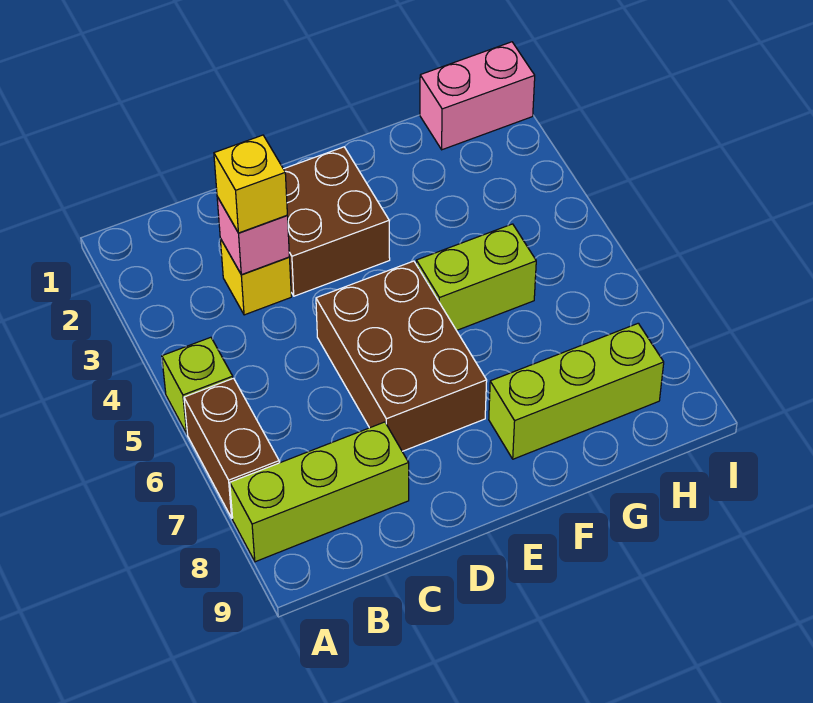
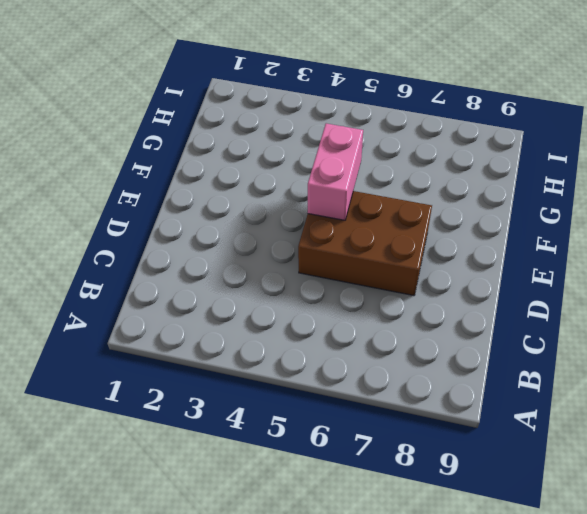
pink 1x2 brick [308,123,363,220] -> pink 1x2 brick moved to [420,42,535,150]
none -> lime 1x1 brick [162,337,233,434]
none -> brown 1x2 brick [184,378,279,518]

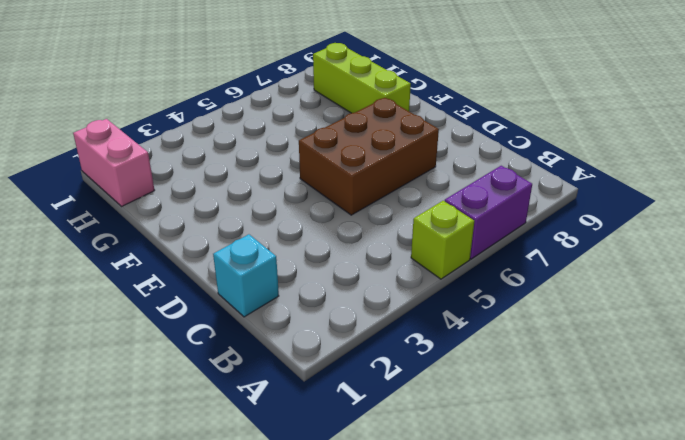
purple 1x2 brick [445,166,532,259] -> brown 1x2 brick [184,378,279,518]
cyan 1x1 brick [213,234,279,317] -> none
none -> lime 1x3 brick [230,422,409,562]
none -> yellow 1x1 brick [220,238,291,315]

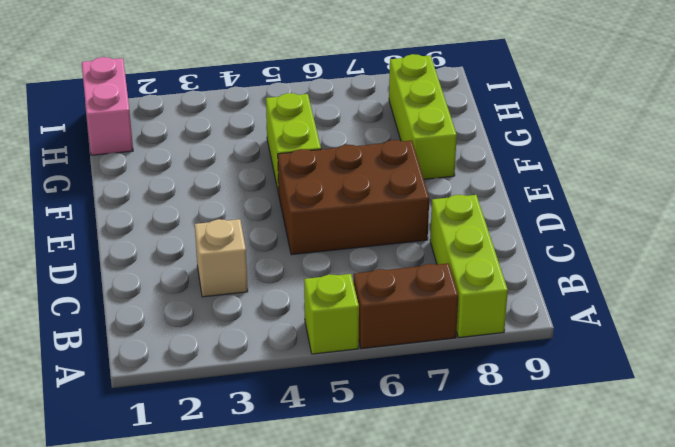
tan 1x1 brick [195,219,248,297] -> yellow 1x1 brick [220,238,291,315]
none -> brown 2x2 brick [284,147,390,296]
none -> pink 1x1 brick [217,197,289,275]

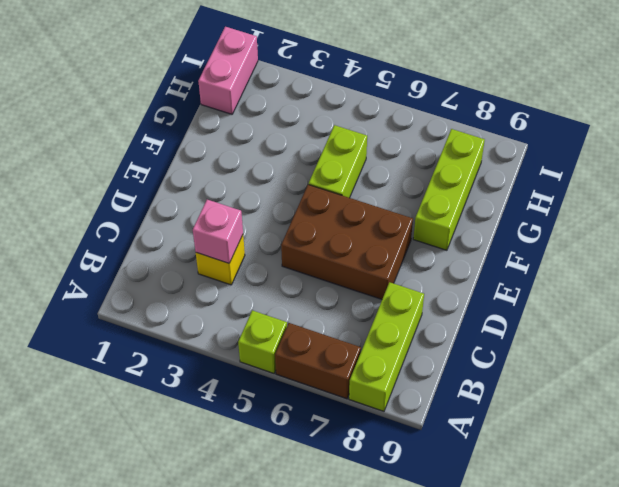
none -> brown 2x2 brick [284,147,390,296]
none -> yellow 1x1 brick [214,135,287,233]

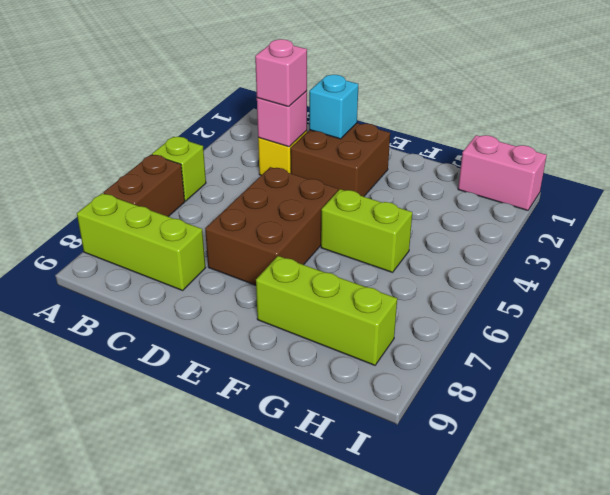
pink 1x1 brick [255,39,307,107] -> yellow 1x1 brick [214,135,287,233]
cyan 1x1 brick [309,75,358,139] -> none

